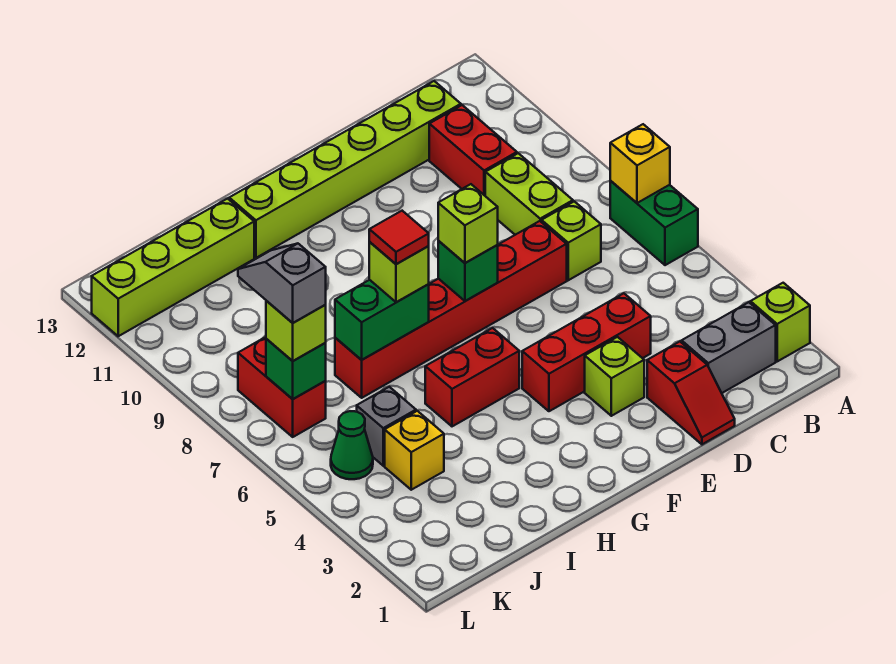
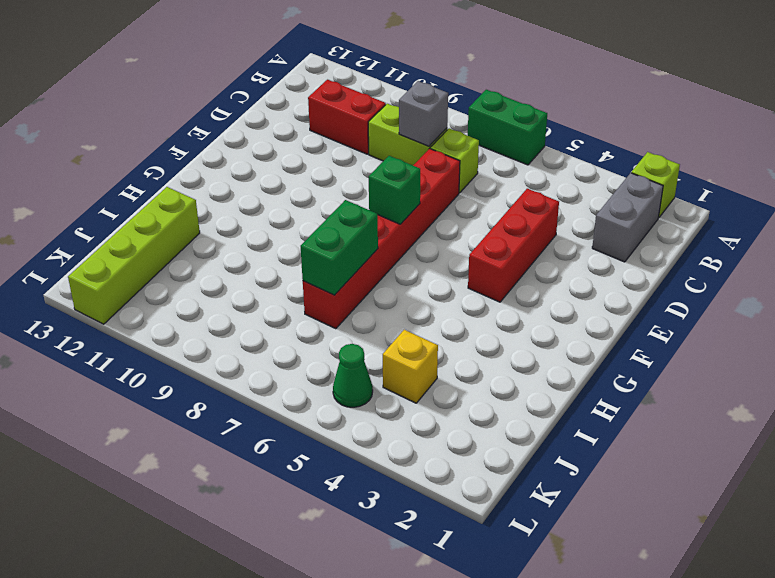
grey 1x1 brick [399,81,448,146] -> grey 1x1 brick moved to [357,387,416,466]
none -> lime 1x6 brick [229,81,461,258]
none -> red 1x2 slope [647,342,735,444]
none -> lime 1x1 brick [585,337,644,416]

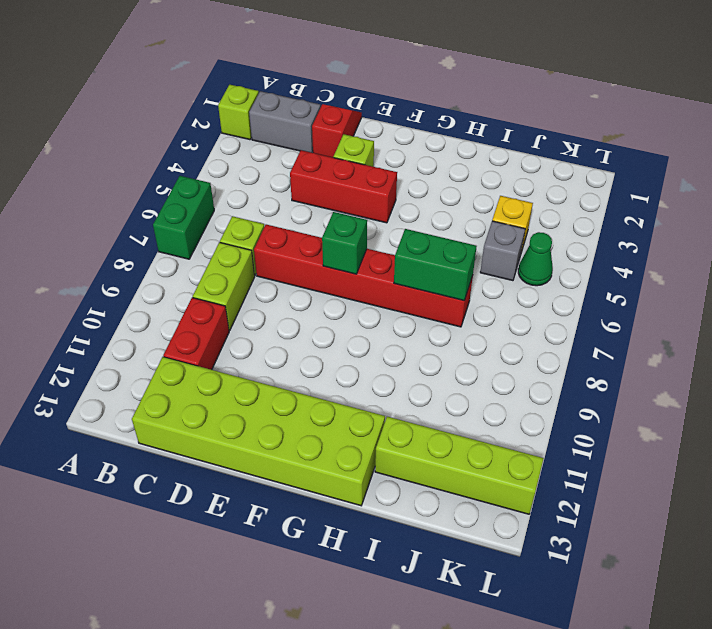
lime 2x6 brick [132,357,385,506] -> lime 1x6 brick [229,81,461,258]
none -> red 1x2 brick [425,328,519,426]
none -> red 1x2 brick [238,337,326,437]
none -> yellow 1x1 brick [610,124,670,203]

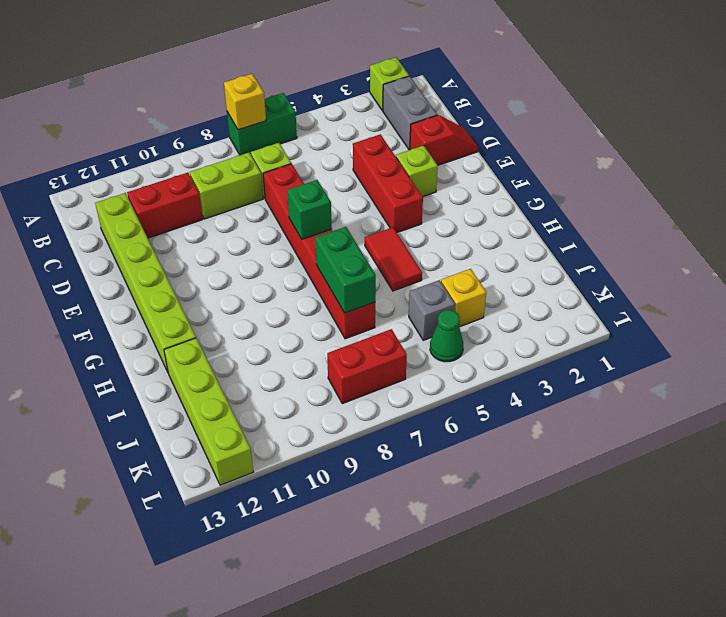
red 1x2 tile [365,227,422,291] -> red 1x2 brick [425,328,519,426]
none -> green 1x1 brick [266,339,326,399]
none -> lime 1x1 brick [438,184,498,263]
none -> lime 1x1 brick [369,242,429,302]

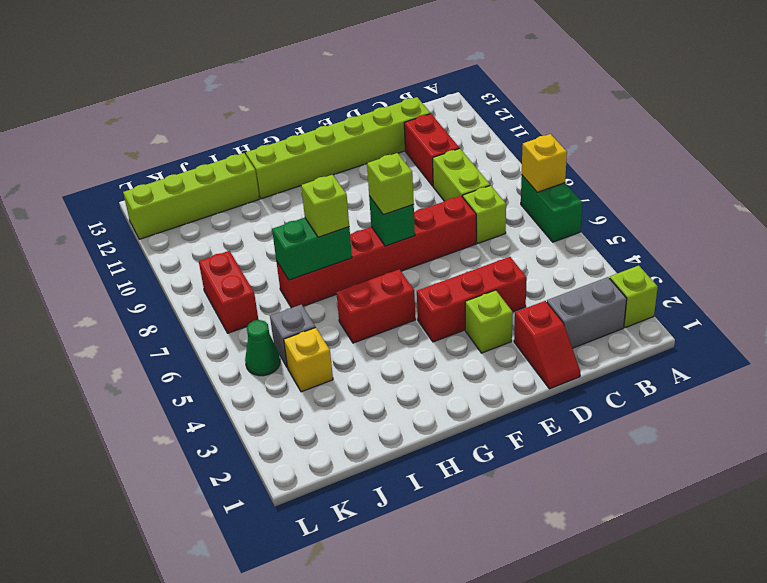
none -> green 1x1 brick [266,339,326,399]
none -> lime 1x1 brick [266,301,326,361]
none -> red 1x1 tile [369,211,429,264]

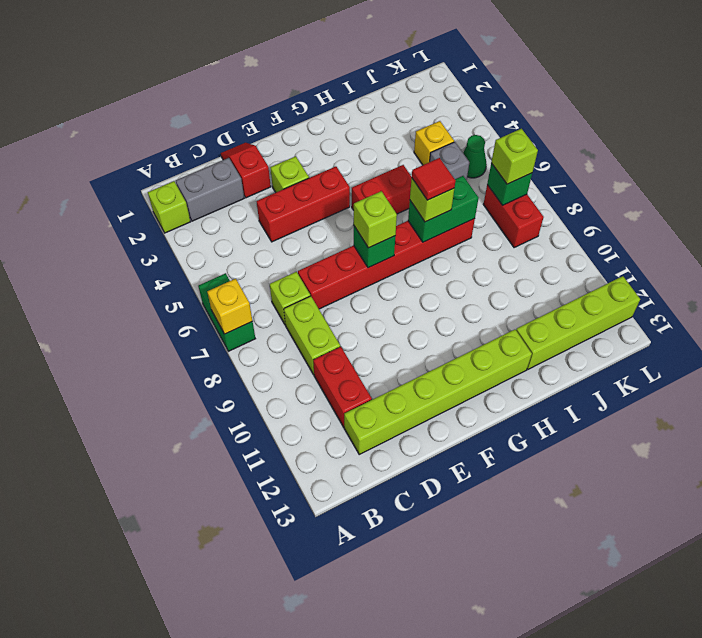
none -> grey 1x2 slope [238,244,326,323]

